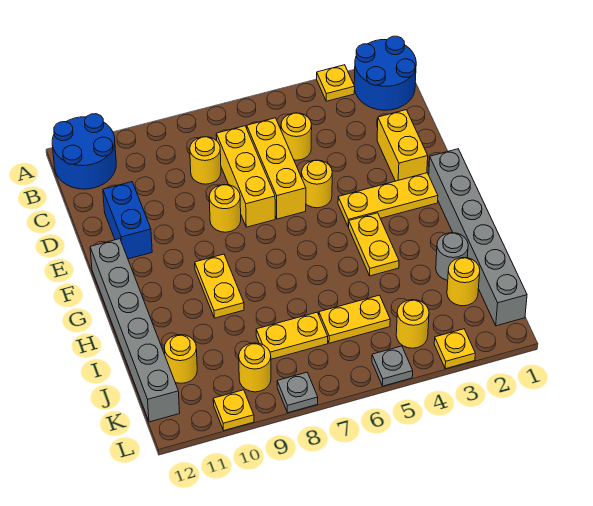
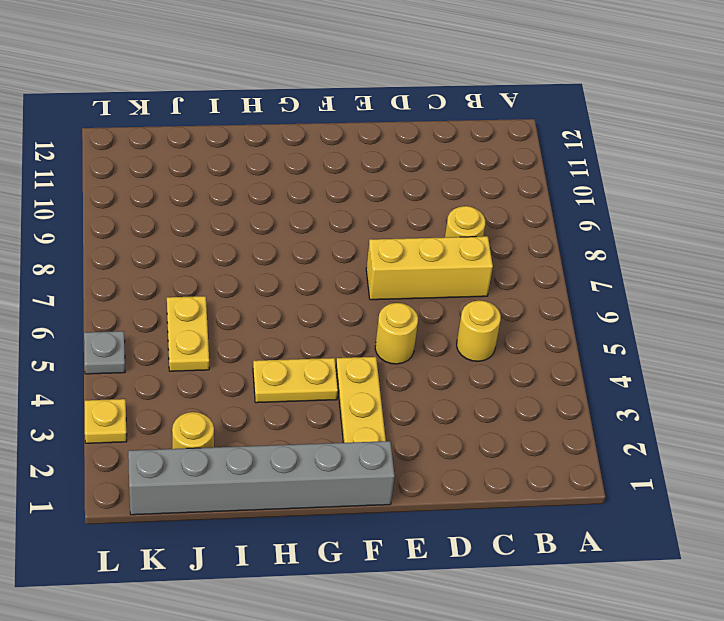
none -> blue 2x2 round brick [354,36,416,110]
none -> yellow 1x1 plate [317,65,355,101]
none -> blue 2x2 round brick [52,114,116,189]

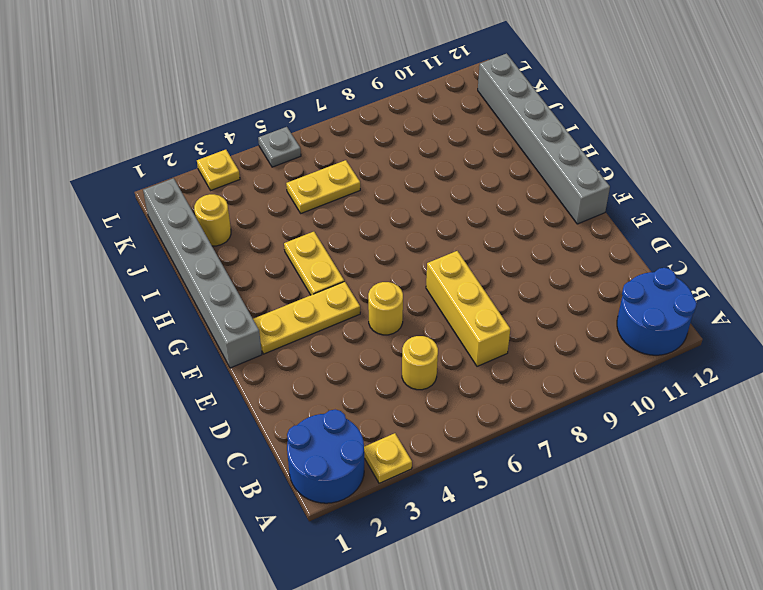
none -> yellow 1x3 brick [247,118,306,219]
none -> yellow 1x1 round brick [190,137,221,184]
none -> yellow 1x2 brick [377,110,428,181]

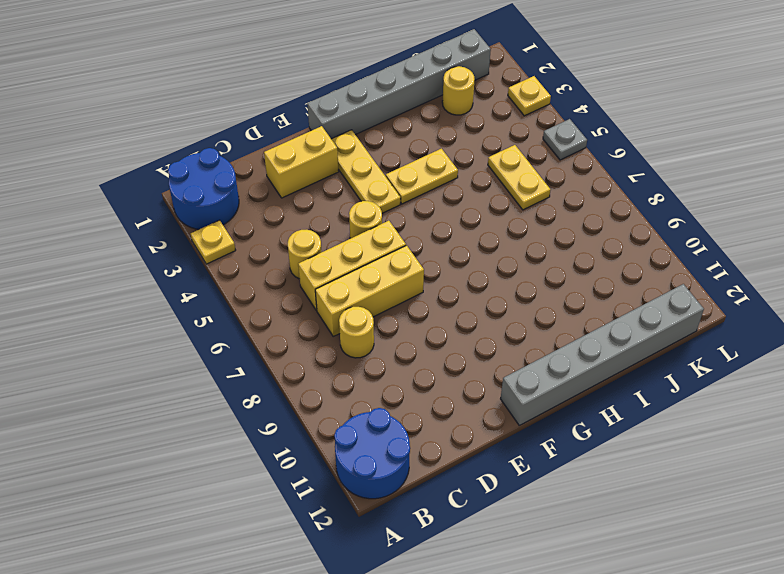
none -> blue 1x2 brick [103,182,152,259]
none -> yellow 1x1 round brick [209,185,241,232]
none -> yellow 1x2 plate [195,254,244,318]

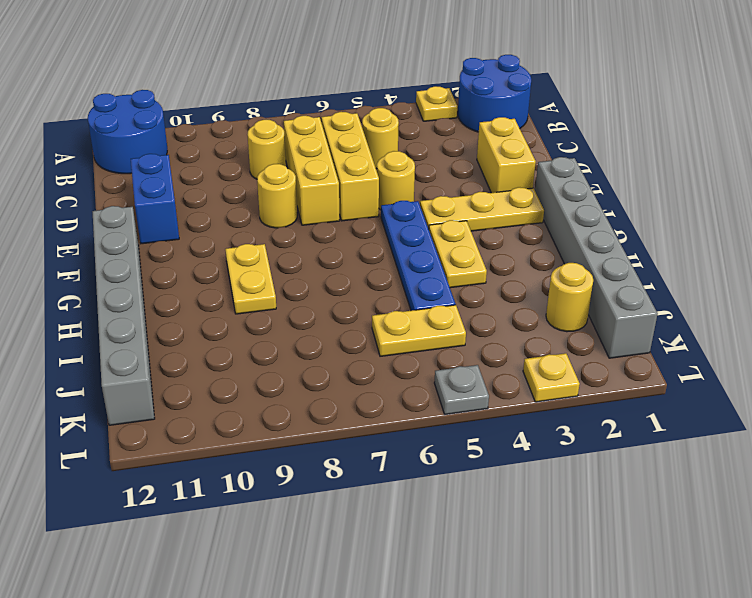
blue 1x4 plate [381,201,455,311] -> none
none -> grey 1x1 round brick [436,233,468,280]
none -> yellow 1x2 plate [256,312,328,359]
none -> yellow 1x1 round brick [164,335,197,383]

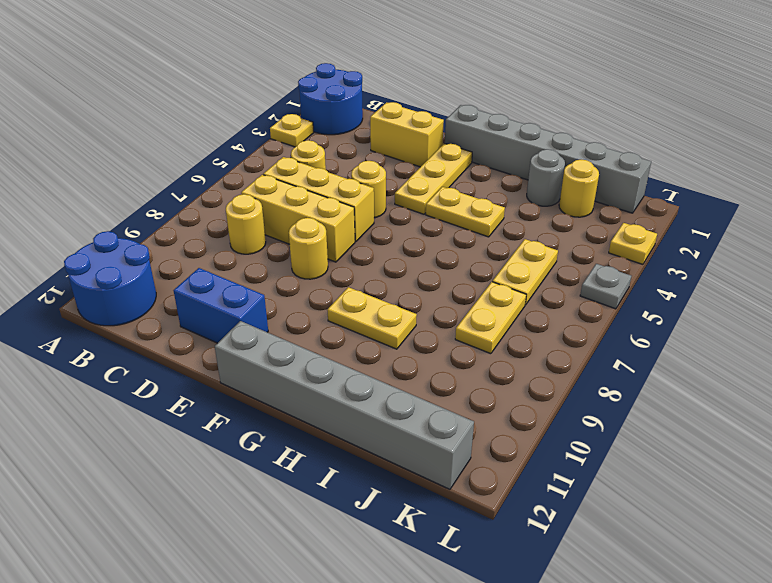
none -> yellow 1x1 round brick [164,335,197,383]
none -> yellow 1x1 round brick [396,300,429,348]
none -> yellow 1x1 round brick [239,343,271,392]

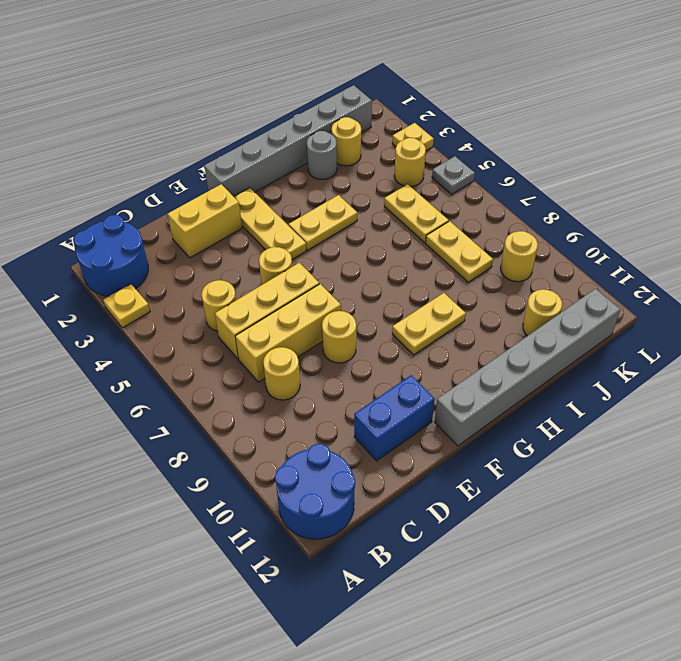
none -> grey 1x1 plate [277,372,318,413]
none -> yellow 1x1 plate [213,390,254,430]

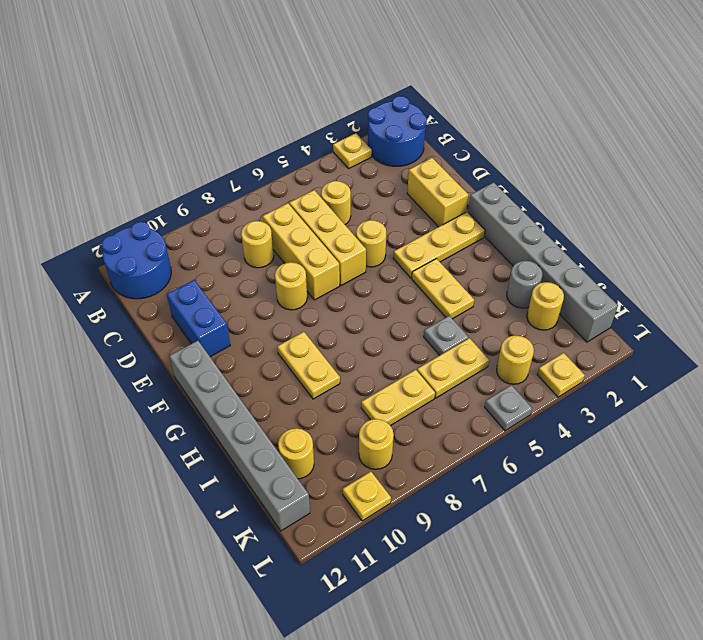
grey 1x1 plate [424,316,468,355] -> grey 1x1 plate moved to [277,372,318,413]

